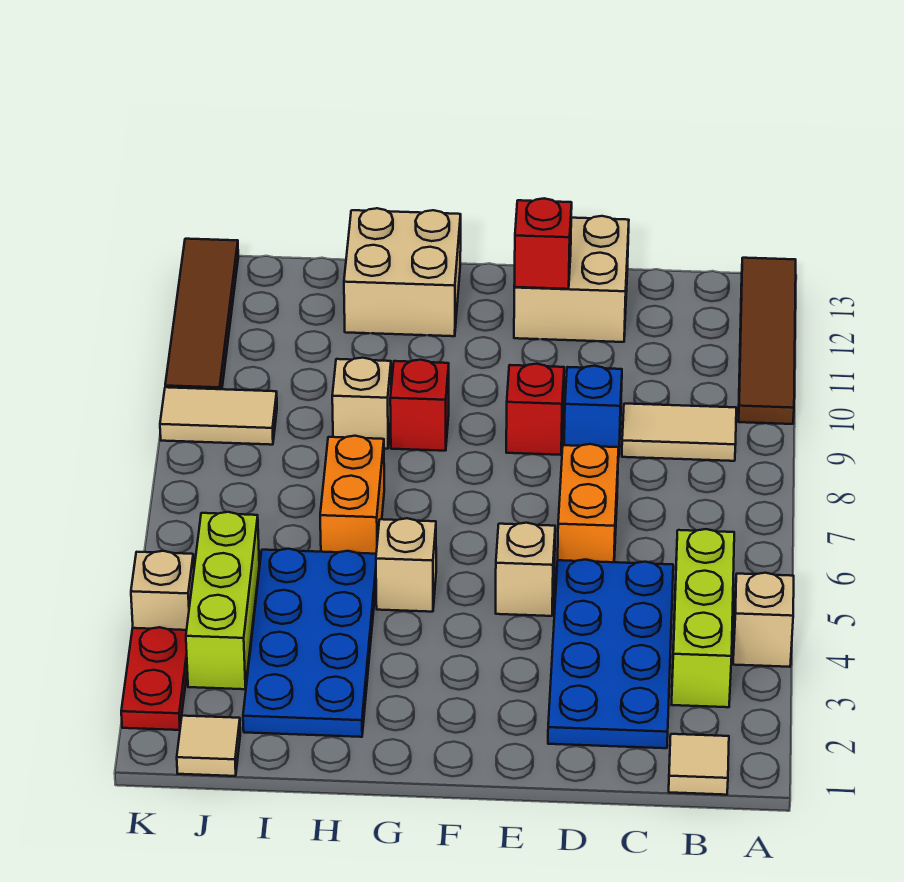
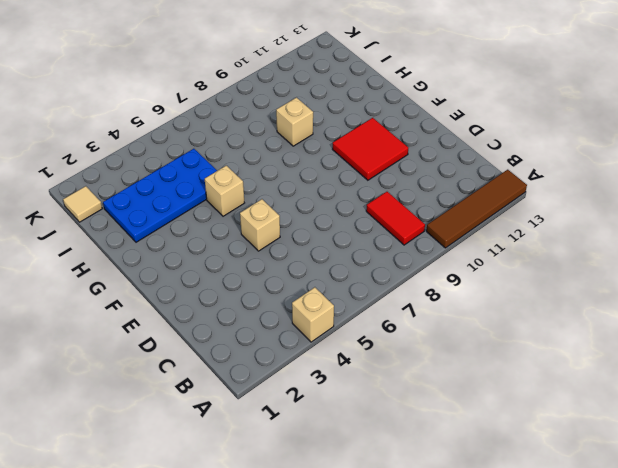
red 1x2 tile [366,192,425,245] -> tan 1x2 tile [622,404,736,461]
red 2x2 tile [332,118,408,180] -> none
none -> tan 1x1 tile [669,734,729,795]
none -> lime 1x3 brick [671,529,734,707]
none -> blue 2x4 plate [548,559,673,748]

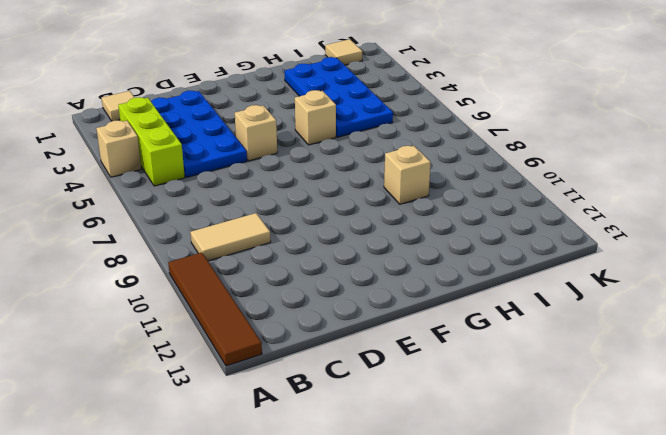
none -> orange 1x2 brick [558,444,619,562]
none -> blue 1x1 brick [564,366,622,457]
none -> tan 2x2 brick [514,216,629,342]

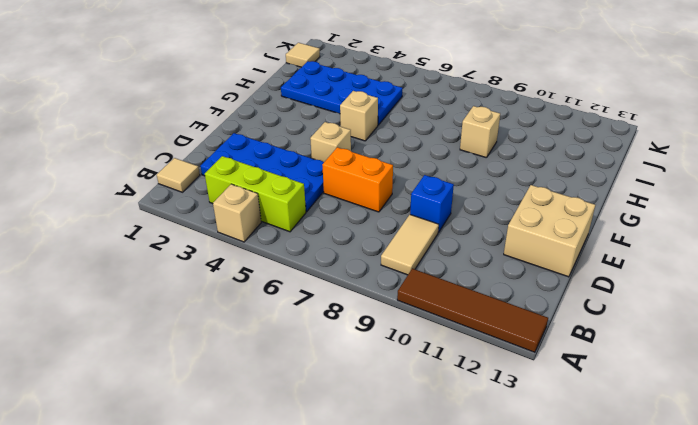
none -> red 1x1 brick [506,364,564,455]
none -> red 1x1 brick [390,360,449,451]
none -> tan 2x2 brick [344,208,461,336]

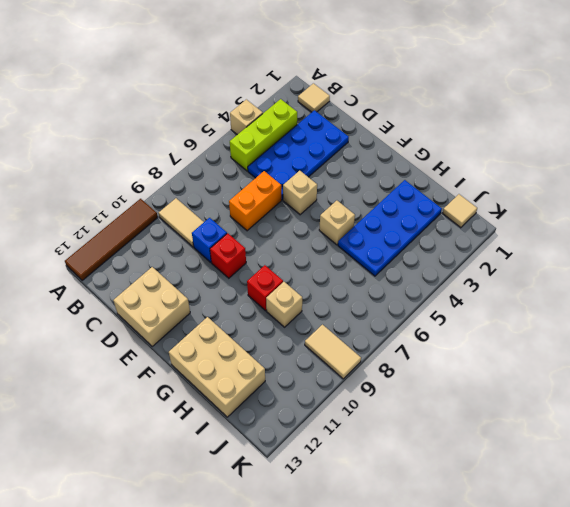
tan 2x3 brick [169,317,265,417] -> tan 2x2 brick [344,208,461,336]
none -> orange 1x2 brick [320,436,384,554]
none -> lime 1x3 brick [186,512,259,689]
none -> red 1x2 plate [121,627,187,730]

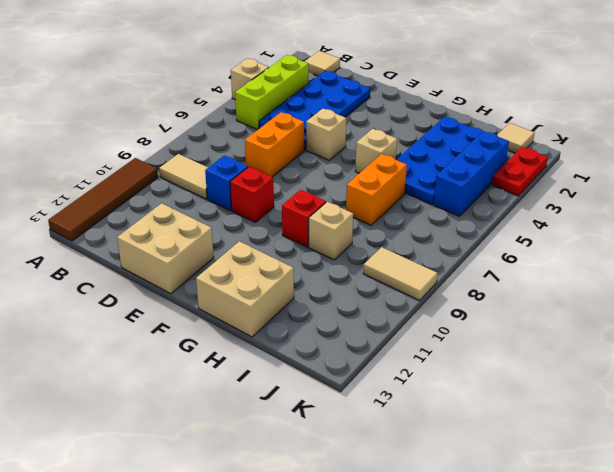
blue 1x3 brick [434,131,509,216] -> lime 1x3 brick [186,512,259,689]
none -> tan 1x1 brick [131,551,194,630]
none -> brown 1x4 tile [165,239,238,389]
none -> red 1x1 brick [514,198,572,289]

